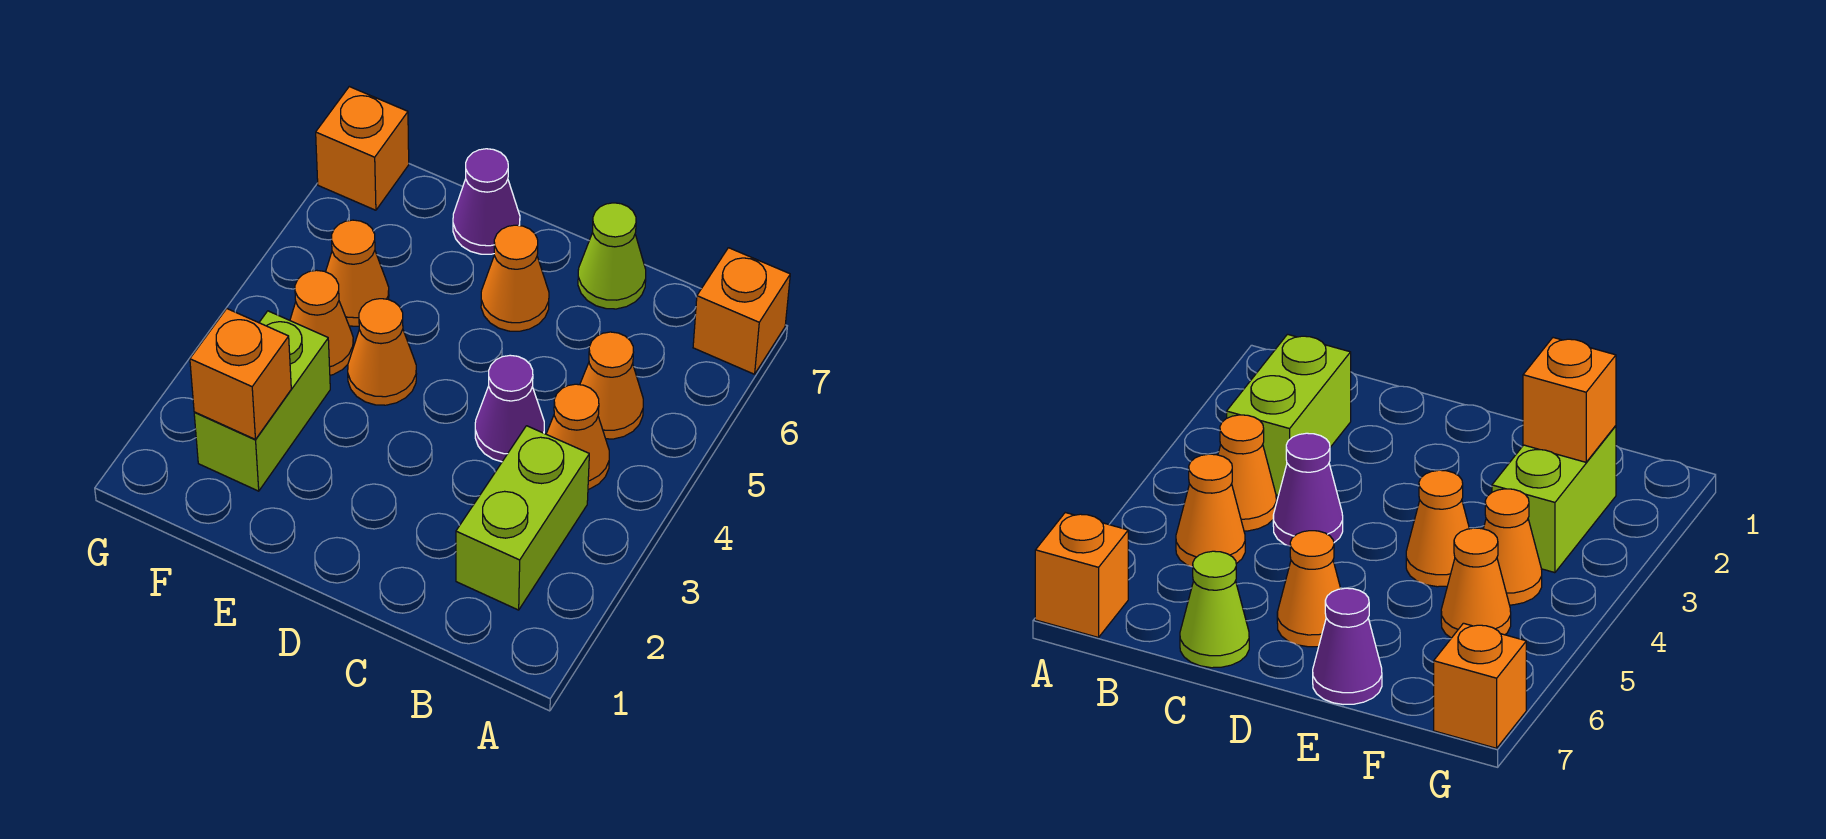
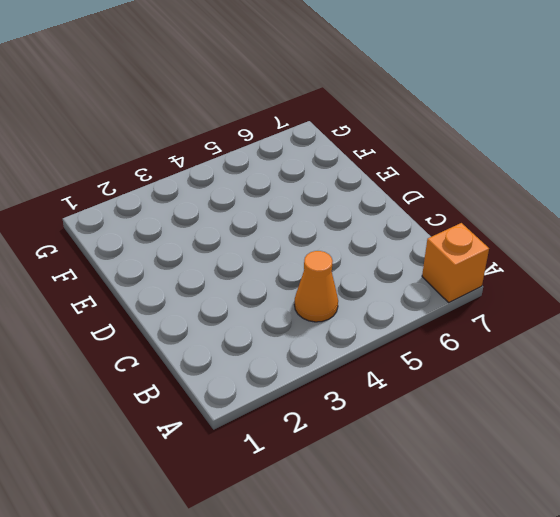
none -> lime 1x2 brick [456,426,589,610]
none -> orange 1x1 cone [580,332,643,439]
none -> purple 1x1 cone [475,355,544,462]

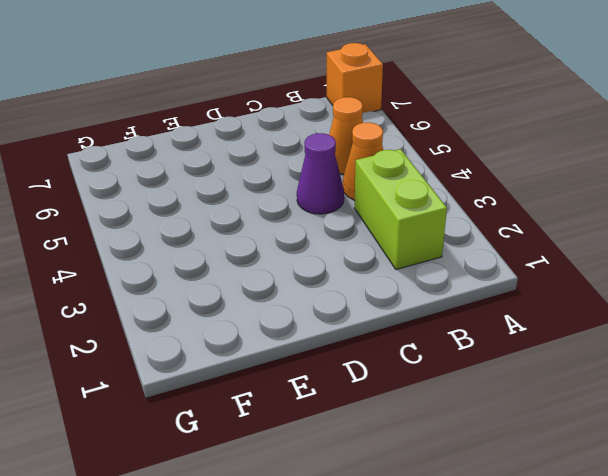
none -> lime 1x1 cone [578,203,646,309]
none -> orange 1x1 cone [481,225,549,331]
none -> orange 1x1 cone [348,299,416,405]

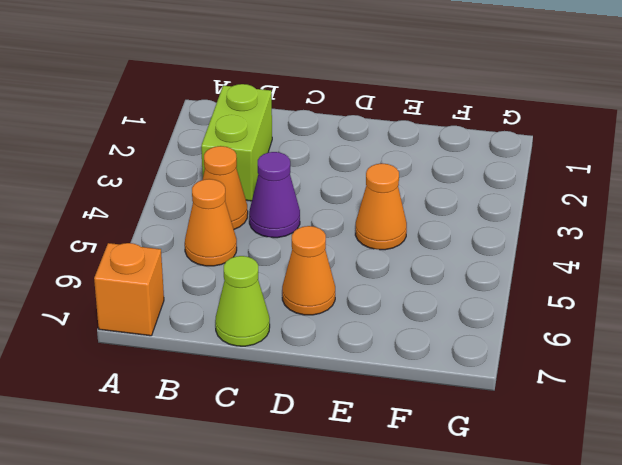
none -> purple 1x1 cone [453,149,520,254]
none -> lime 1x2 brick [194,311,330,491]
none -> orange 1x1 cone [290,270,354,375]

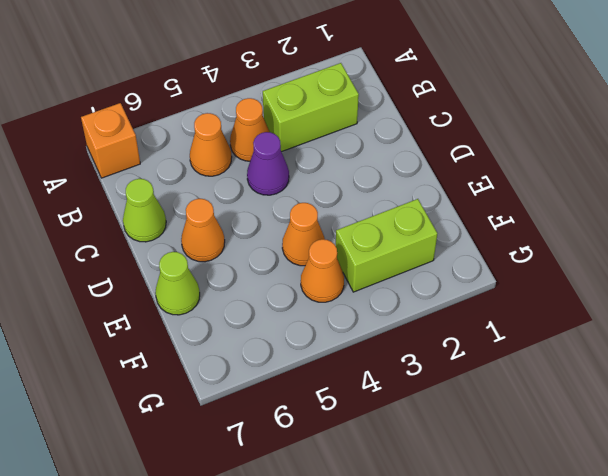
lime 1x1 cone [155,252,200,315] -> purple 1x1 cone [453,149,520,254]
none -> orange 1x1 cone [326,220,389,326]
none -> orange 1x1 brick [316,87,409,210]
none -> orange 1x1 brick [190,309,291,439]

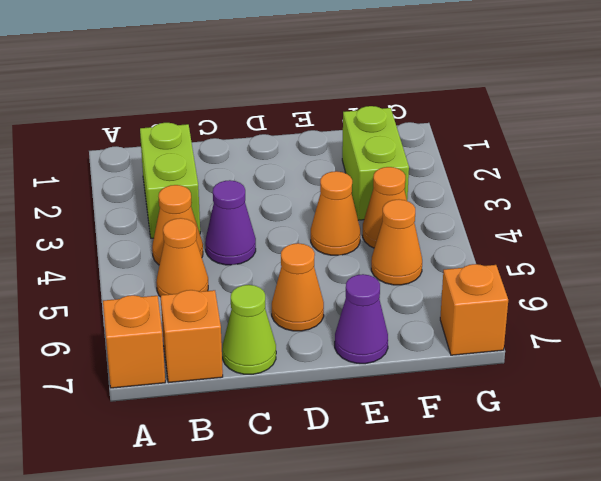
orange 1x1 brick [161,290,223,383] -> orange 1x1 brick moved to [190,309,291,439]

